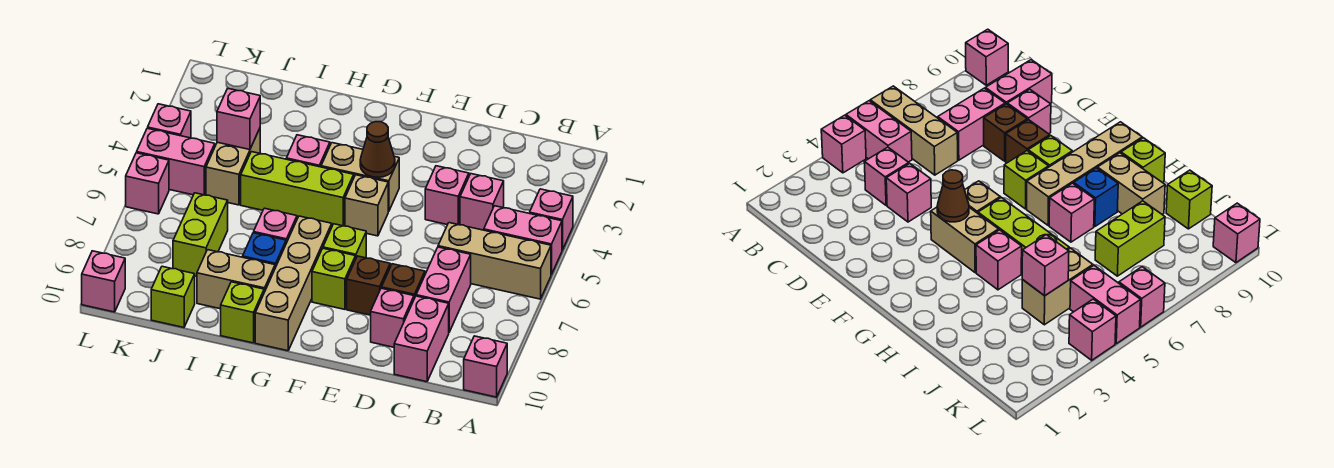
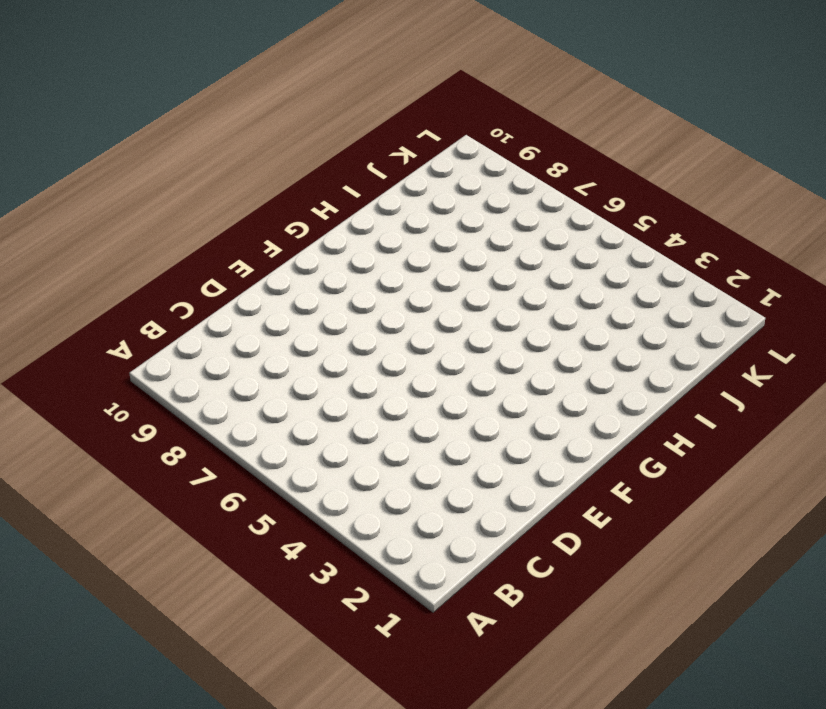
none -> pink 1x1 brick [530,189,573,250]
none -> pink 1x2 brick [484,206,562,275]
none -> tan 1x3 brick [438,223,551,299]
none -> pink 1x1 brick [464,336,507,397]

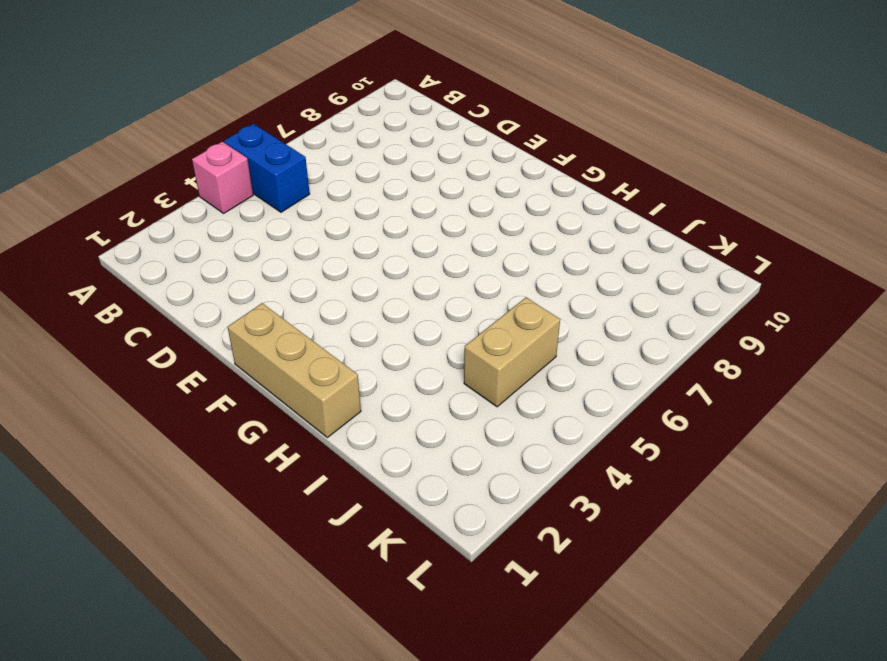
blue 1x2 brick [224,124,310,212] -> pink 1x2 brick [484,206,562,275]
tan 1x3 brick [228,303,361,438] -> tan 1x3 brick moved to [438,223,551,299]
none -> pink 1x1 brick [464,336,507,397]
none -> pink 1x1 brick [460,174,504,230]
none -> pink 1x2 brick [416,247,471,332]
none -> pink 1x2 brick [394,296,449,382]

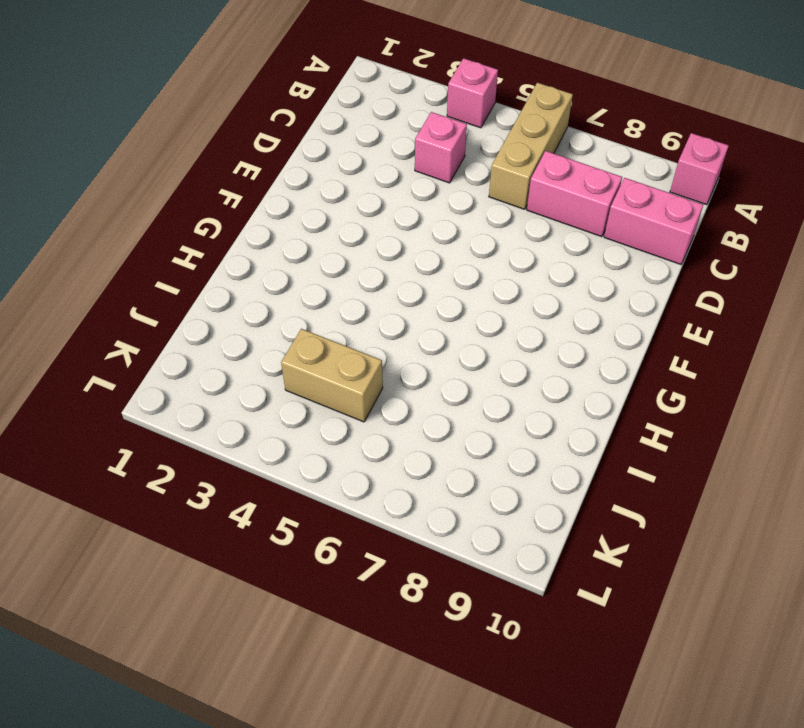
none -> pink 1x2 brick [484,206,562,275]
none -> pink 1x1 brick [425,166,469,225]
none -> brown 1x1 brick [381,264,425,299]
none -> pink 1x1 brick [371,288,414,347]

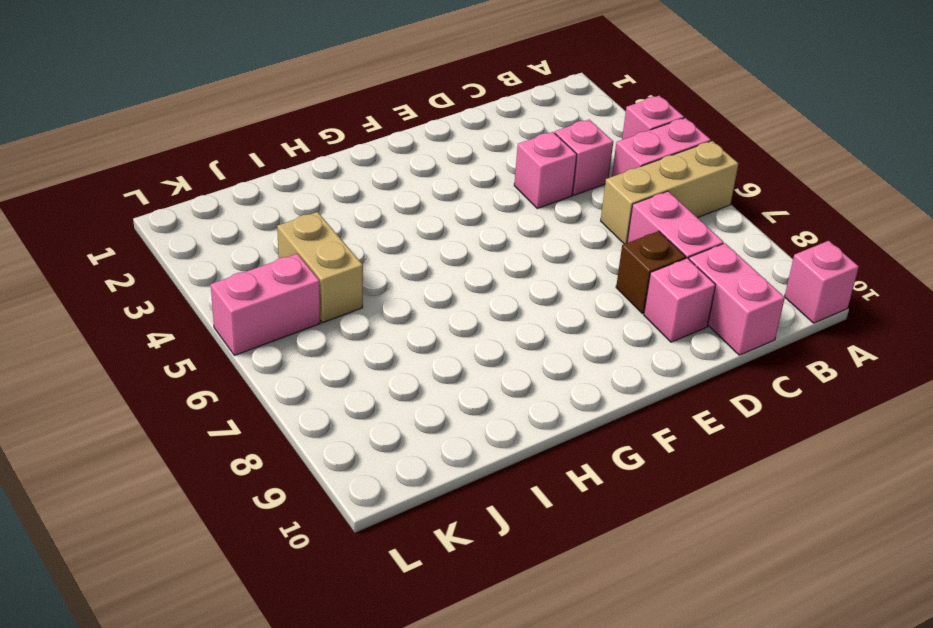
none -> brown 1x1 brick [347,256,390,315]
none -> tan 1x2 brick [321,143,399,211]
none -> tan 1x1 brick [345,175,388,236]
none -> lime 1x1 brick [323,224,366,258]

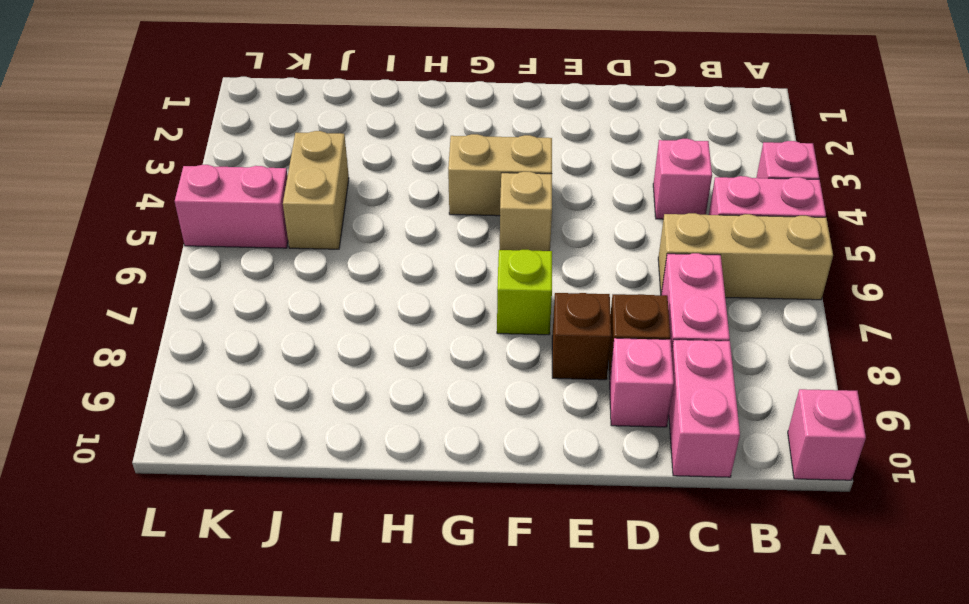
none -> pink 1x1 brick [425,166,469,225]
none -> lime 1x1 brick [312,248,356,309]
none -> lime 1x3 brick [241,152,354,226]
none -> tan 1x4 brick [255,216,332,351]

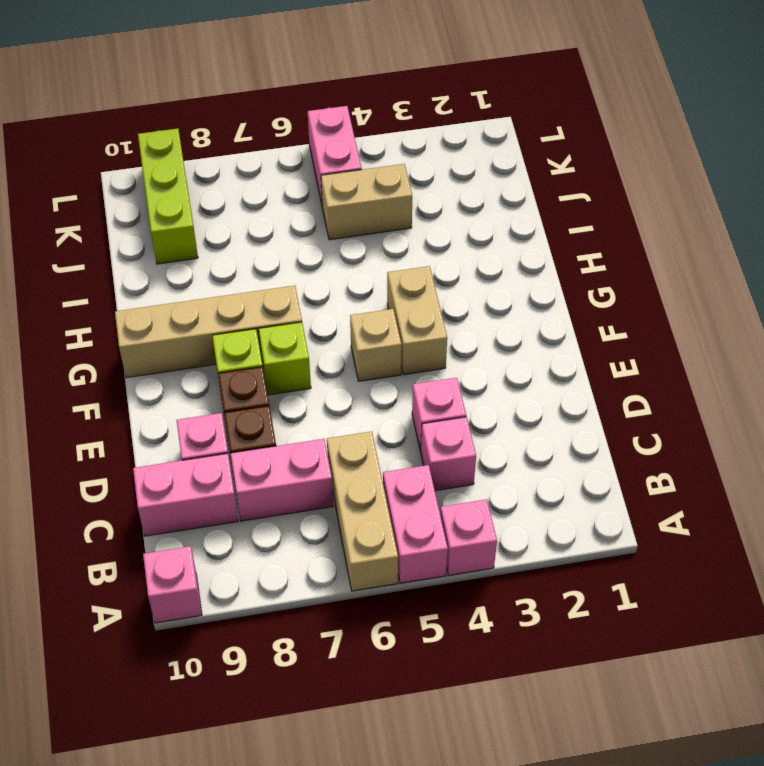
lime 1x3 brick [138,128,198,264] -> lime 1x3 brick moved to [241,152,354,226]
none -> pink 1x1 brick [286,135,330,167]
none -> pink 1x1 brick [254,208,297,243]
none -> blue 1x1 brick [243,233,286,268]
none -> tan 1x2 brick [197,250,275,309]

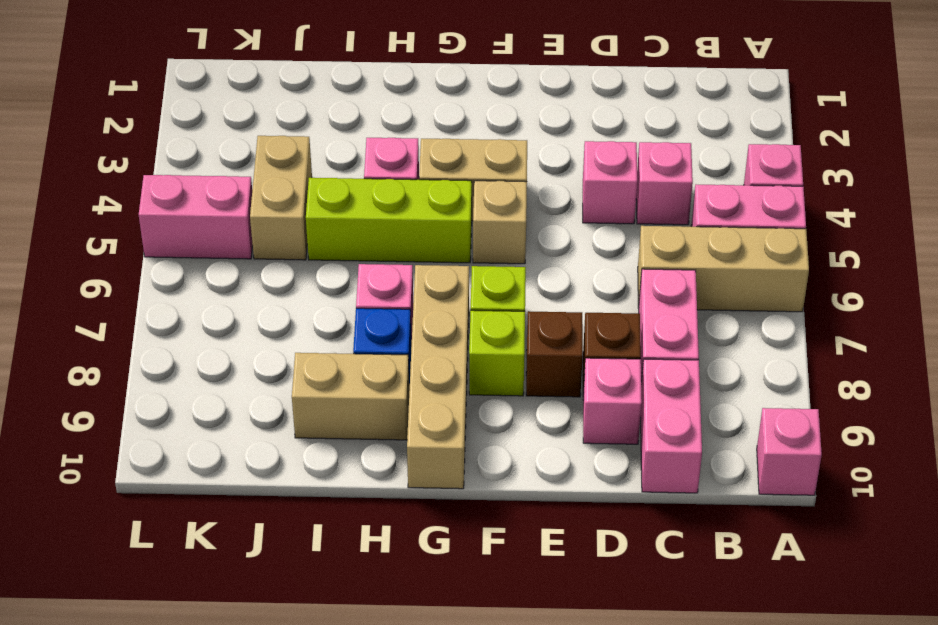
none -> lime 1x1 brick [221,282,264,343]
none -> lime 1x2 brick [173,193,228,276]
none -> lime 1x1 brick [151,266,195,327]
none -> pink 1x1 brick [148,104,191,138]

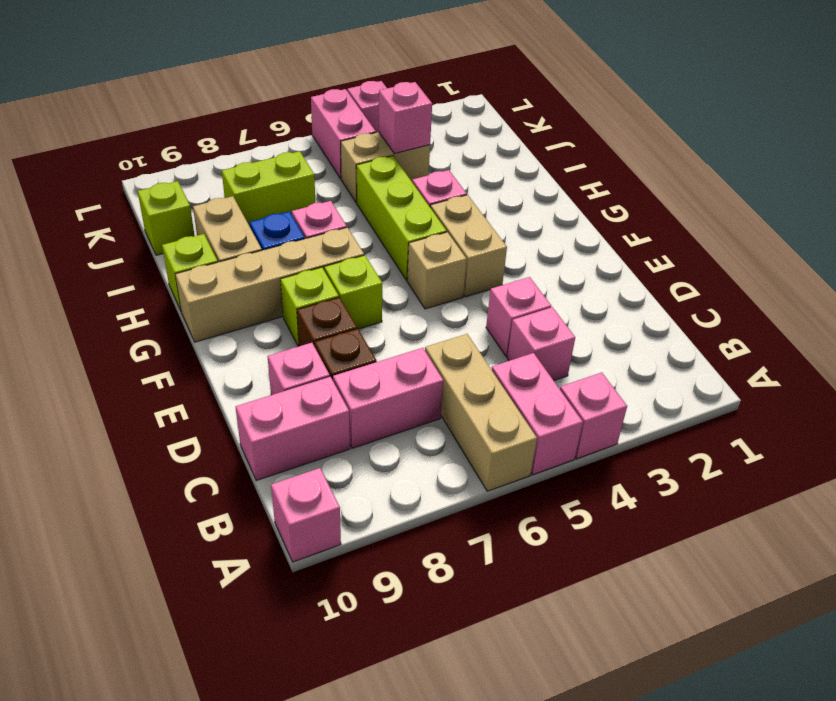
none -> pink 1x1 brick [126,153,169,214]
none -> pink 1x1 brick [82,251,125,312]
none -> brown 1x1 cone [360,122,395,177]

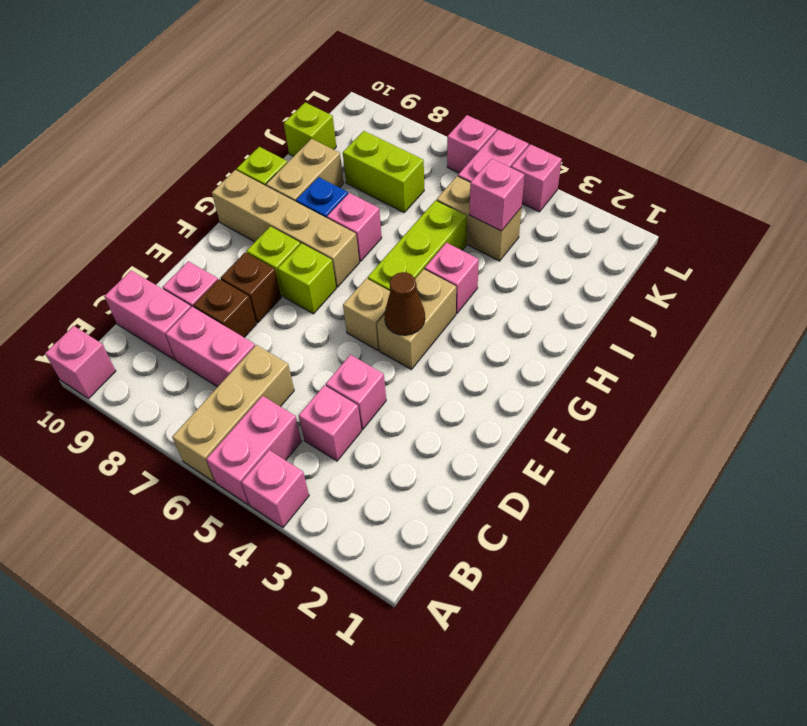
none -> pink 1x1 brick [82,251,125,312]

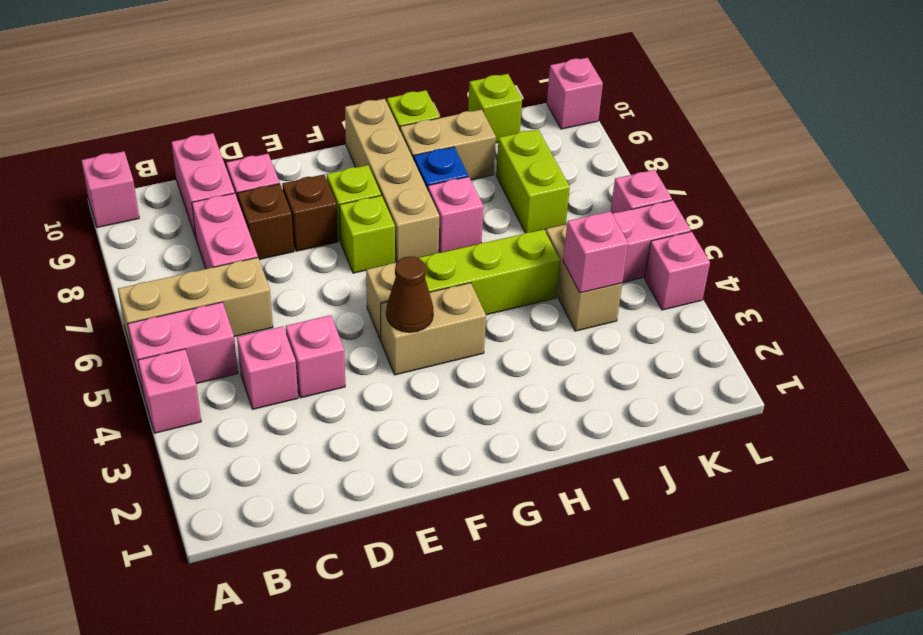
none -> pink 1x1 brick [286,135,330,167]

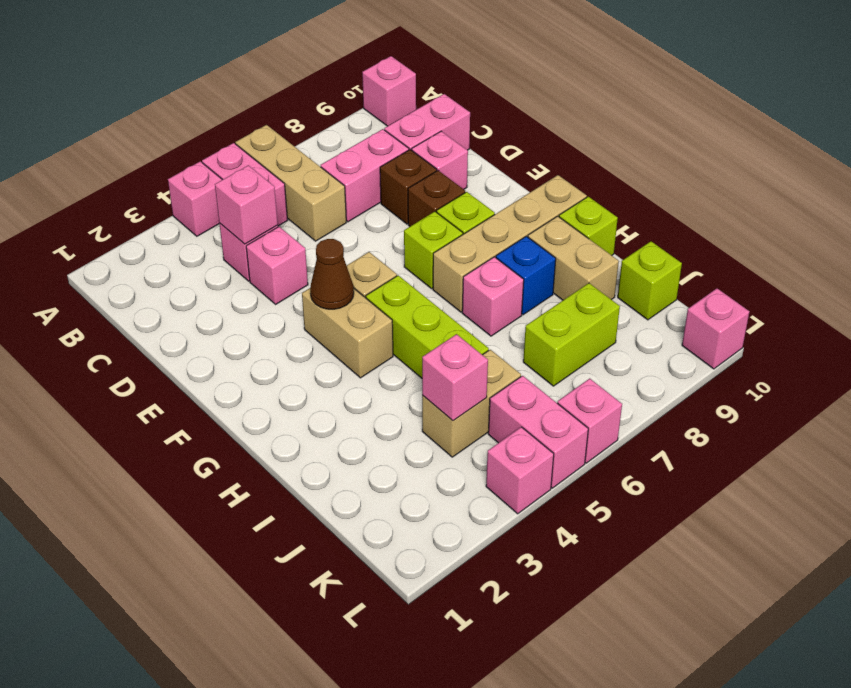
pink 1x1 brick [215,165,278,244] -> pink 1x1 brick moved to [286,135,330,167]

